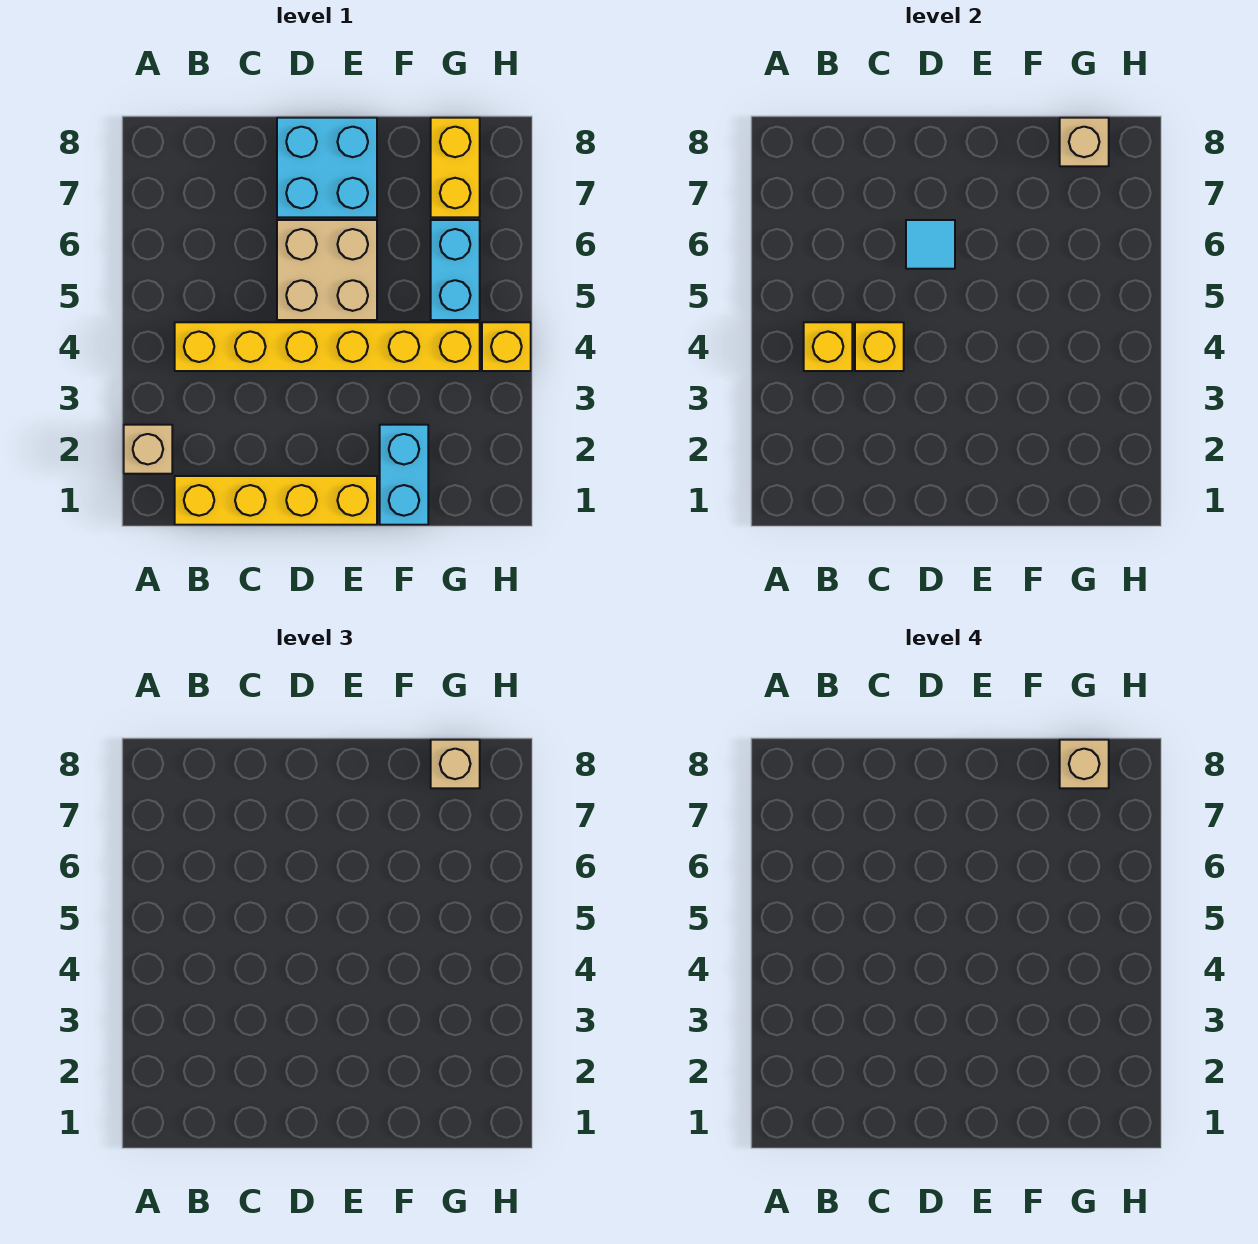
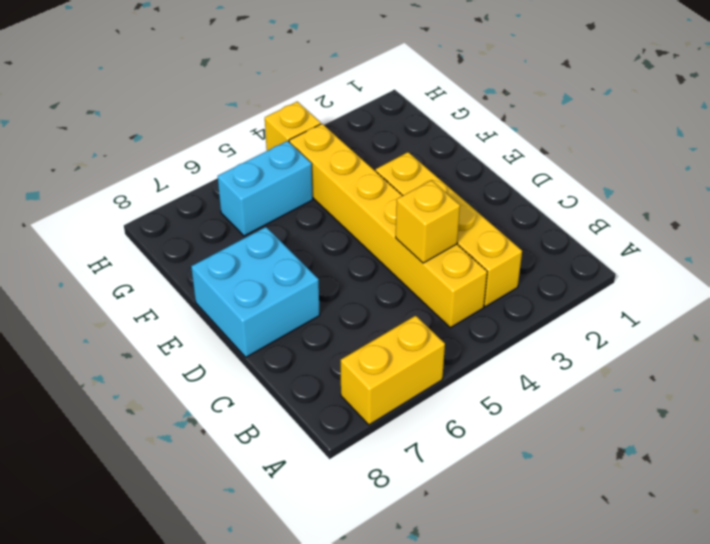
yellow 1x2 brick [341,316,445,425] -> yellow 1x2 brick moved to [431,118,480,217]
yellow 1x4 brick [376,152,522,307] -> yellow 1x4 brick moved to [175,476,377,525]
none -> tan 1x1 brick [124,425,172,474]
none -> tan 2x2 brick [277,220,377,320]
none -> cyan 1x2 brick [380,425,428,525]

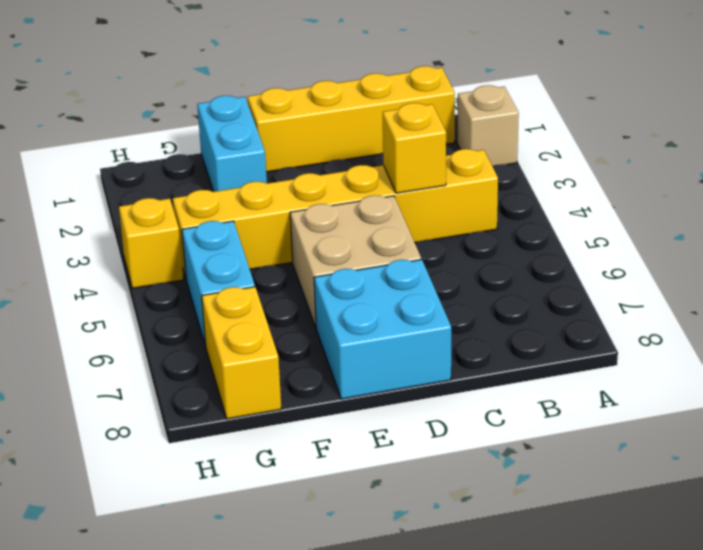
none -> yellow 1x1 brick [804,322,852,371]
none -> cyan 1x1 tile [906,220,955,269]
none -> tan 1x1 brick [1060,118,1109,166]

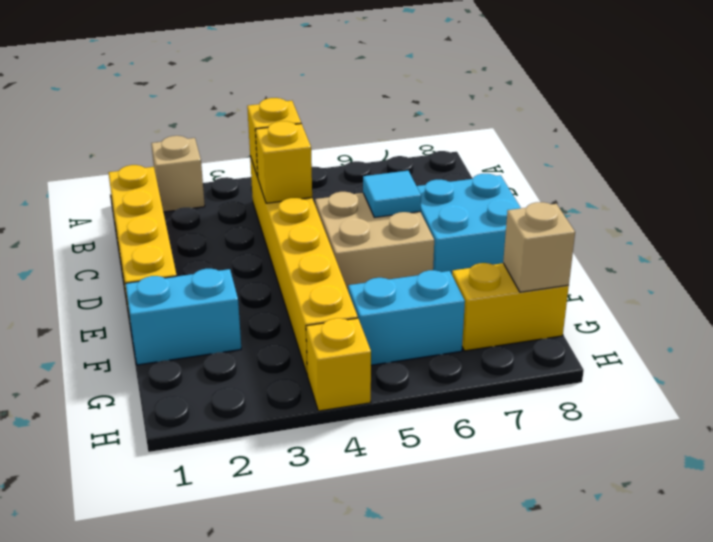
none -> tan 1x1 brick [431,740,480,788]
none -> tan 1x1 brick [1060,740,1109,788]

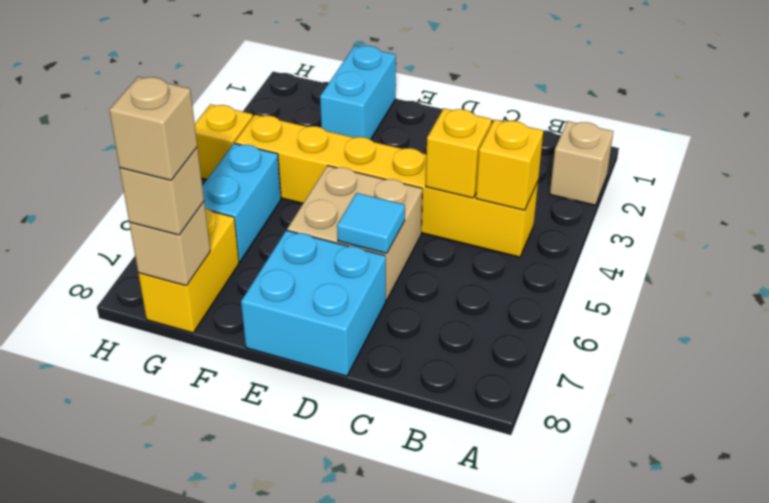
none -> yellow 1x4 brick [175,476,377,525]

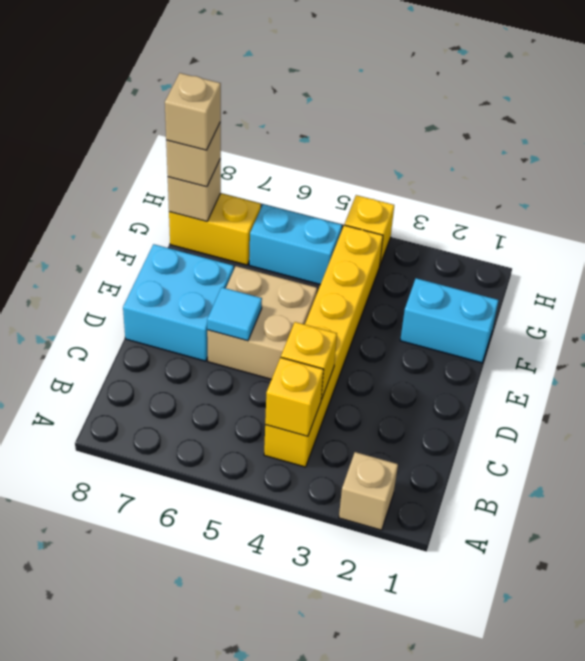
none -> yellow 1x4 brick [175,476,377,525]

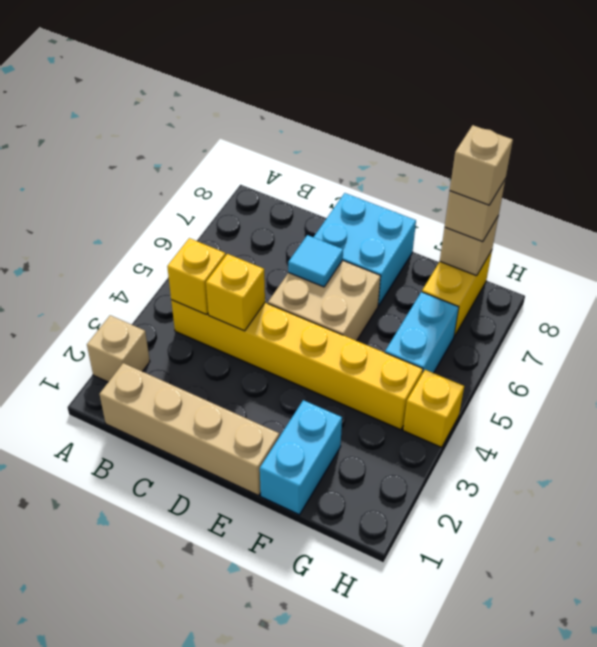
tan 1x4 brick [100,363,279,495] -> yellow 1x4 brick [175,476,377,525]

